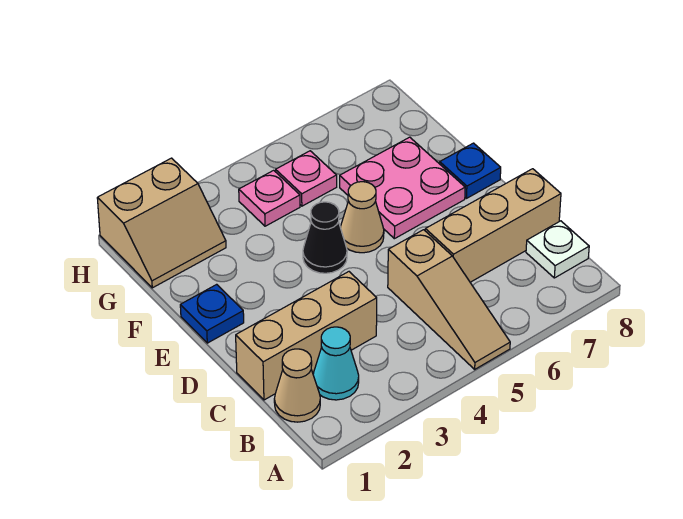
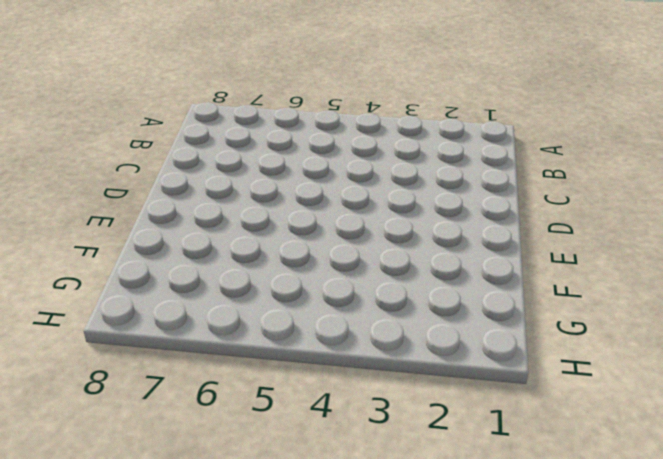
none -> tan 1x3 slope [388,230,510,369]
none -> tan 1x1 cone [274,349,320,422]
none -> cyan 1x1 cone [313,327,359,400]

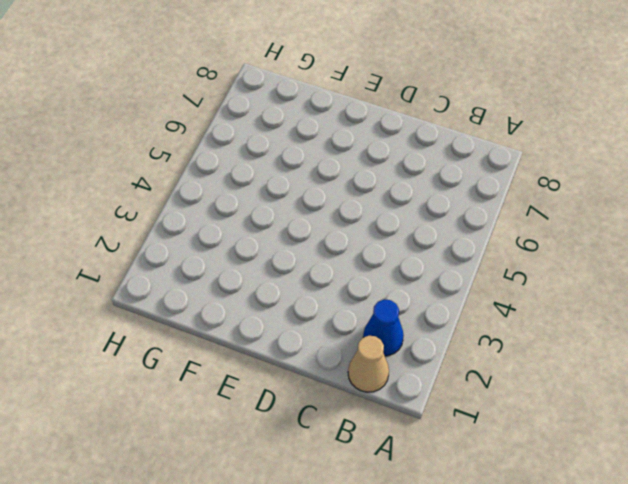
blue 1x1 cone [363,300,404,356] -> cyan 1x1 cone [313,327,359,400]
none -> tan 1x3 slope [388,230,510,369]
none -> white 1x1 plate [526,221,589,278]
none -> tan 1x3 brick [236,272,377,400]

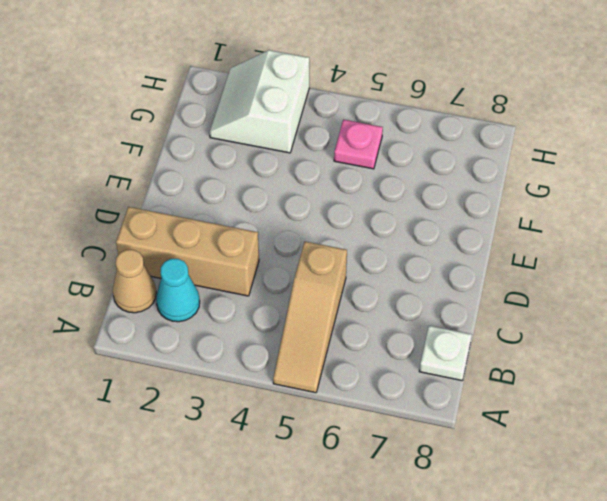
white 2x2 slope [210,50,309,153] -> tan 2x2 slope [97,158,226,288]
none -> tan 1x3 brick [425,169,561,282]
none -> blue 1x1 plate [180,284,244,343]
none -> black 1x1 cone [303,202,347,273]

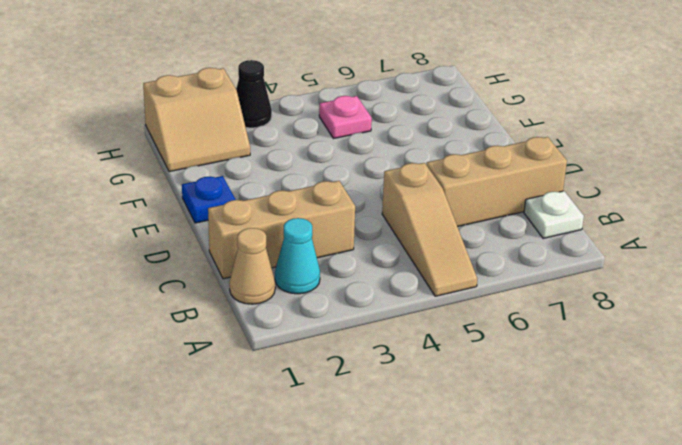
black 1x1 cone [236,60,272,128] -> black 1x1 cone moved to [303,202,347,273]
none -> tan 1x1 cone [340,182,384,253]
none -> pink 2x2 plate [340,137,465,239]
none -> blue 1x1 plate [440,143,501,198]

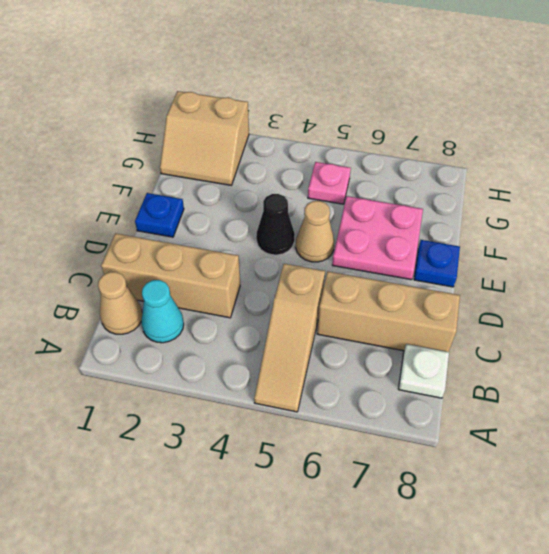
none -> pink 1x1 plate [239,170,300,226]

